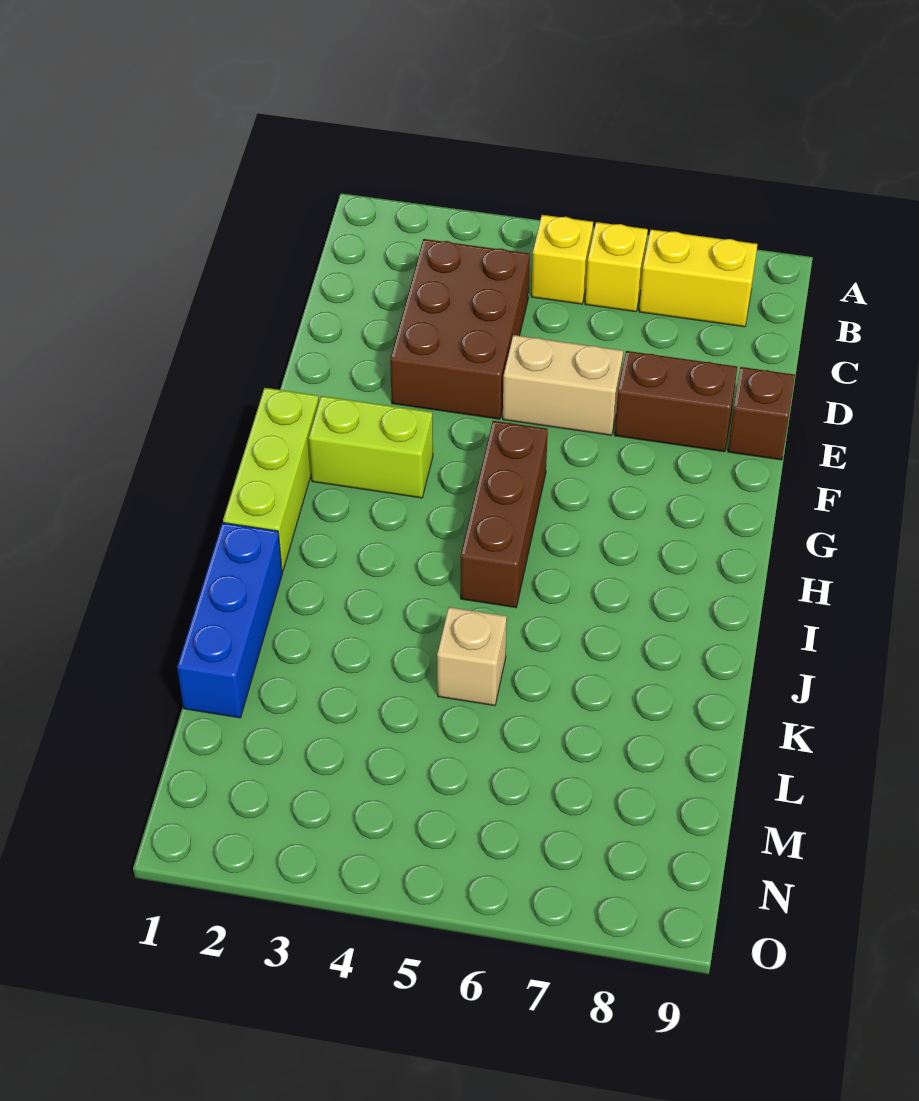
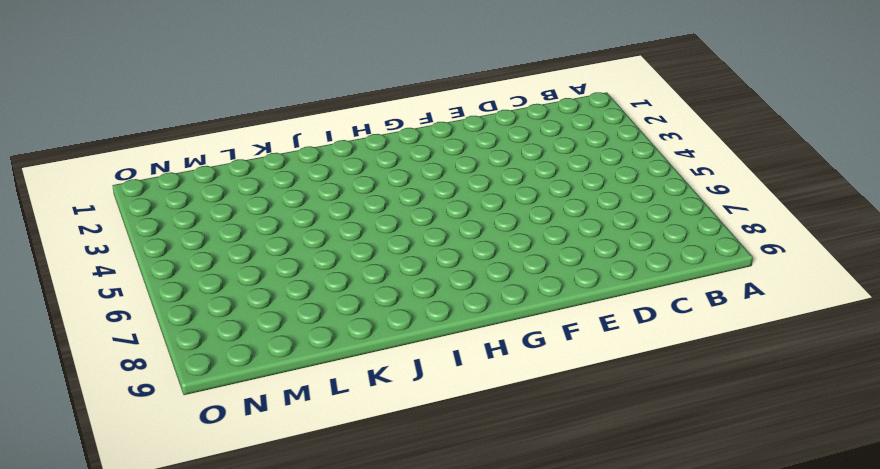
none -> yellow 1x1 brick [531,215,593,304]
none -> yellow 1x1 brick [585,222,648,312]
none -> yellow 1x2 brick [639,230,757,327]

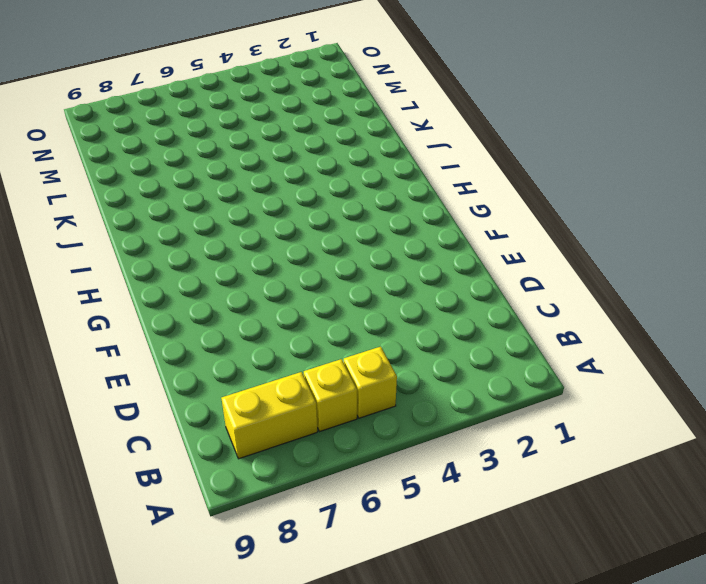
none -> brown 2x3 brick [390,239,530,419]
none -> tan 1x2 brick [503,335,623,435]
none -> brown 1x2 brick [615,351,737,452]

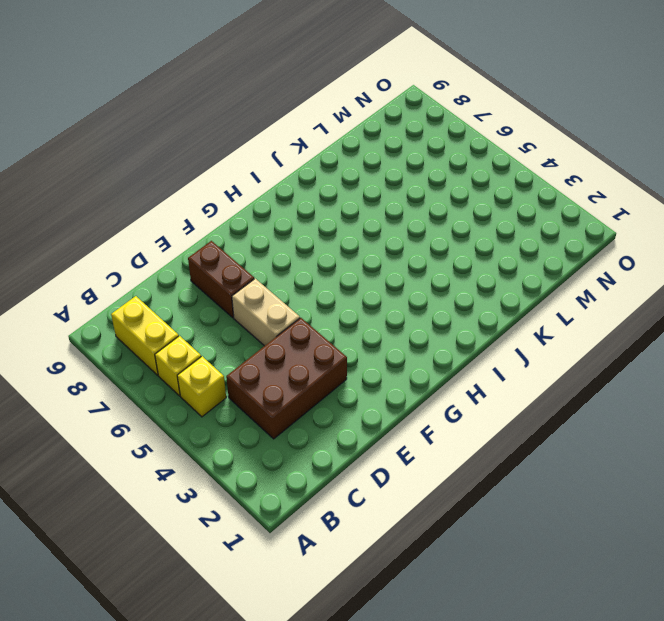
none -> brown 1x1 brick [728,367,795,460]
none -> lime 1x3 brick [223,388,319,572]
none -> lime 1x2 brick [309,396,433,498]

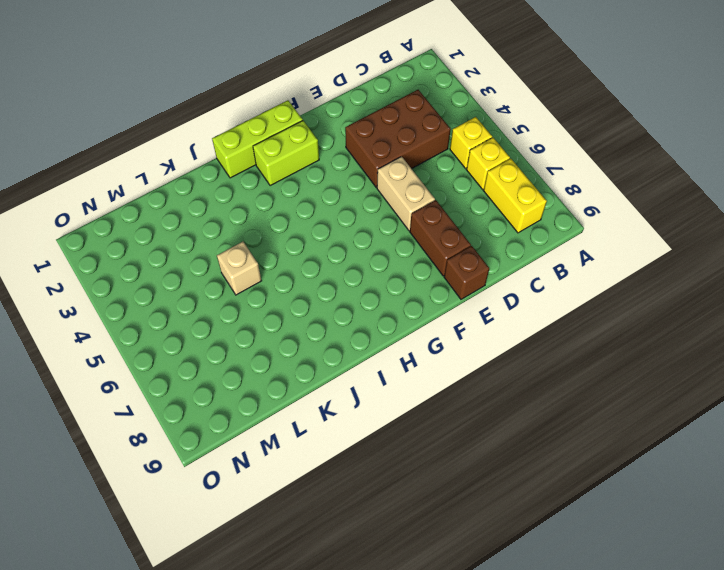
lime 1x2 brick [253,121,319,186] -> lime 1x2 brick turned to [309,396,433,498]
none -> brown 1x3 brick [461,421,548,607]
none -> blue 1x3 brick [177,523,282,718]

